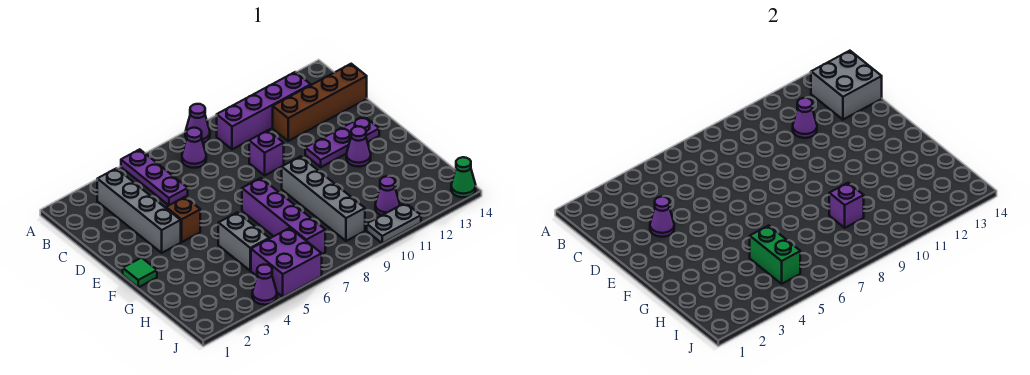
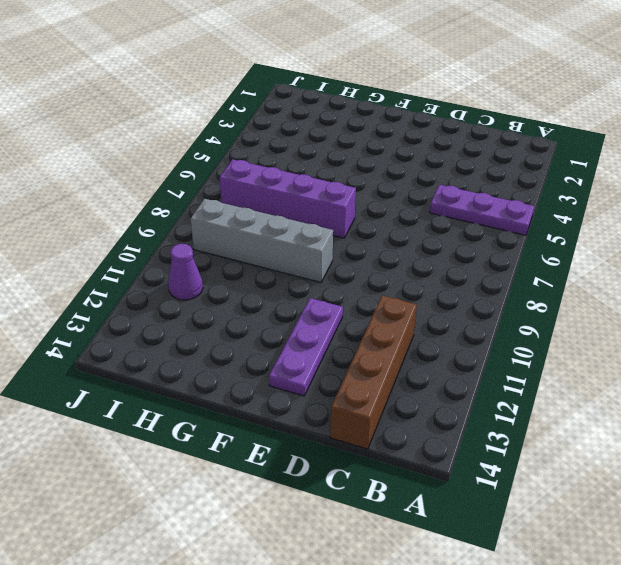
none -> purple 1x1 cone [185,104,210,143]
none -> grey 1x4 brick [97,168,181,253]
none -> purple 1x1 cone [182,128,206,168]

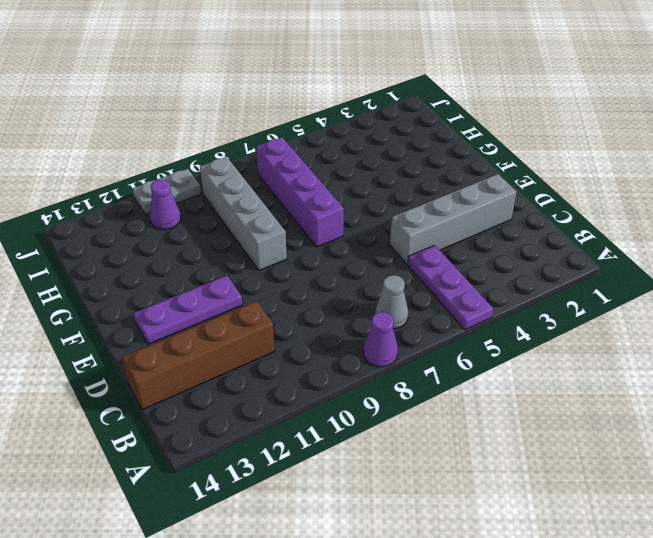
grey 1x1 cone [375,275,408,329] -> purple 1x1 cone [182,128,206,168]
grey 1x4 brick [390,174,516,264] -> grey 1x4 brick turned to [97,168,181,253]
none -> purple 1x4 brick [217,72,311,149]
none -> purple 1x1 brick [249,130,284,175]
none -> brown 1x1 brick [166,197,200,242]

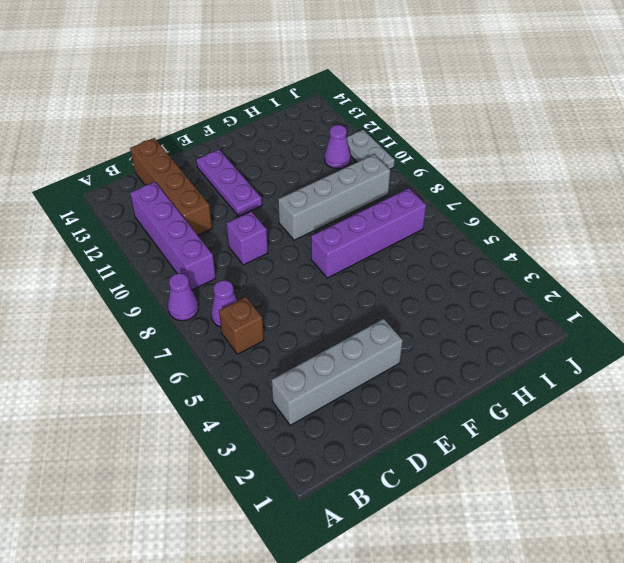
brown 1x1 brick [219,297,264,354] -> brown 1x1 brick moved to [166,197,200,242]
none -> purple 1x3 plate [121,149,188,205]
none -> green 1x1 tile [123,258,157,287]
none -> purple 1x1 cone [346,126,371,167]

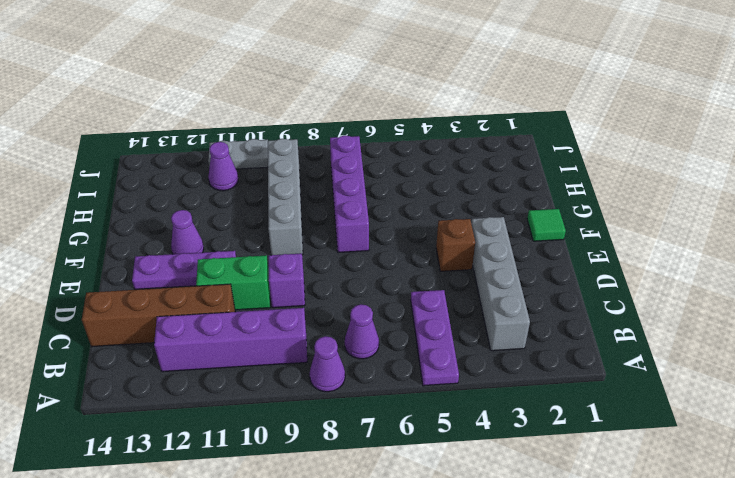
green 1x2 brick [196,255,270,310] -> green 1x2 brick turned to [750,225,800,284]
none -> grey 1x2 brick [218,212,269,271]
none -> purple 2x2 brick [251,228,322,297]
none -> purple 1x1 cone [252,265,277,305]

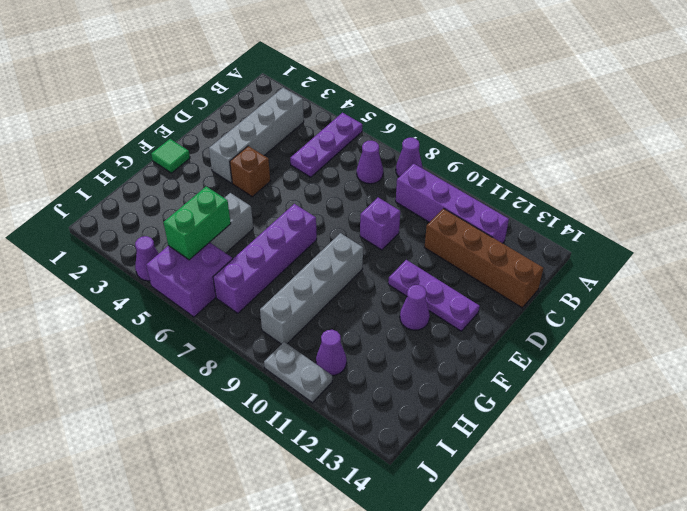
none -> green 1x1 cone [451,157,476,197]
none -> grey 2x2 brick [811,51,882,120]
none -> purple 1x1 cone [793,98,817,138]

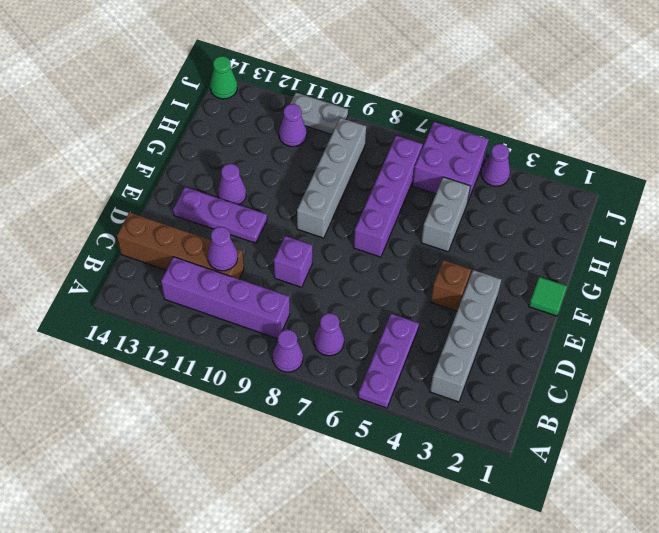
none -> grey 2x2 brick [811,51,882,120]
none -> purple 1x1 cone [650,197,674,237]
none -> green 1x2 brick [750,225,800,284]

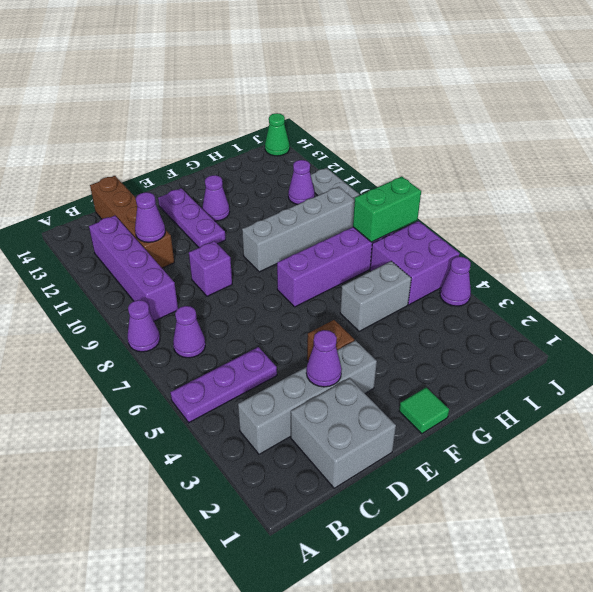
grey 2x2 brick [291,378,396,488] -> grey 2x2 brick moved to [811,51,882,120]
green 1x2 brick [353,177,421,242] -> green 1x2 brick moved to [750,225,800,284]
none -> purple 1x1 brick [829,183,864,228]

